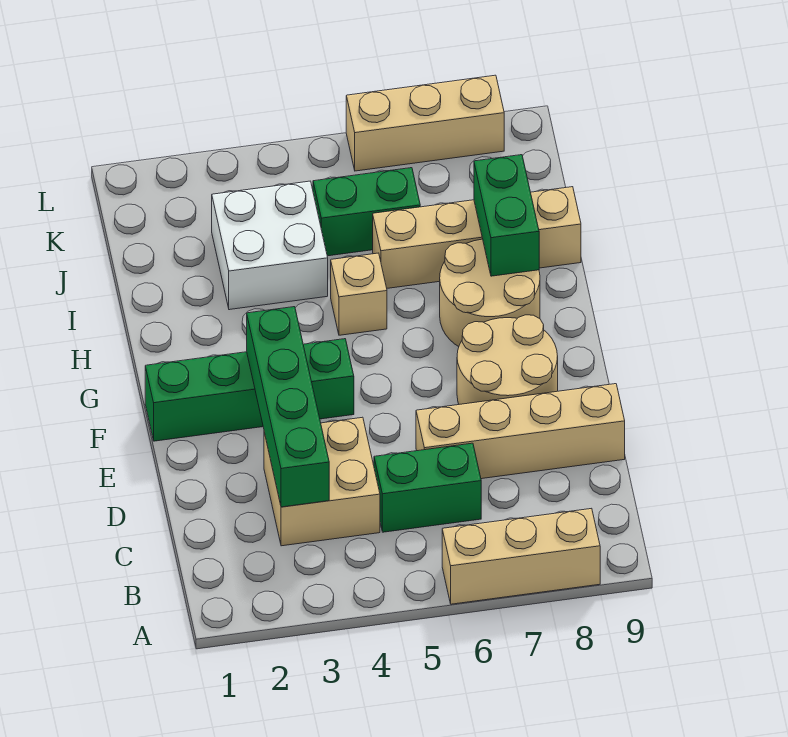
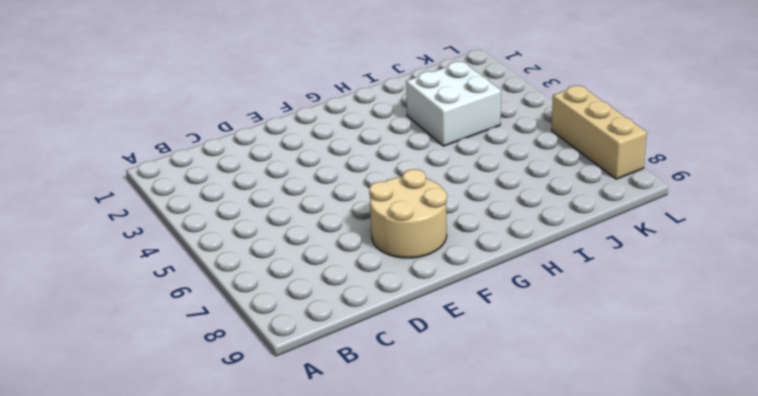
none -> tan 1x3 brick [442,508,600,604]
none -> tan 2x2 brick [264,417,380,546]
none -> green 1x2 brick [374,443,481,532]

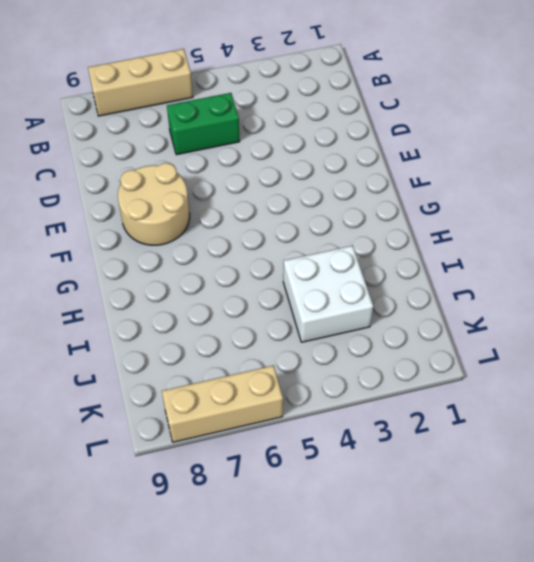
none -> tan 2x2 brick [264,417,380,546]
none -> tan 1x4 brick [416,384,625,479]
none -> green 1x4 brick [145,339,354,441]

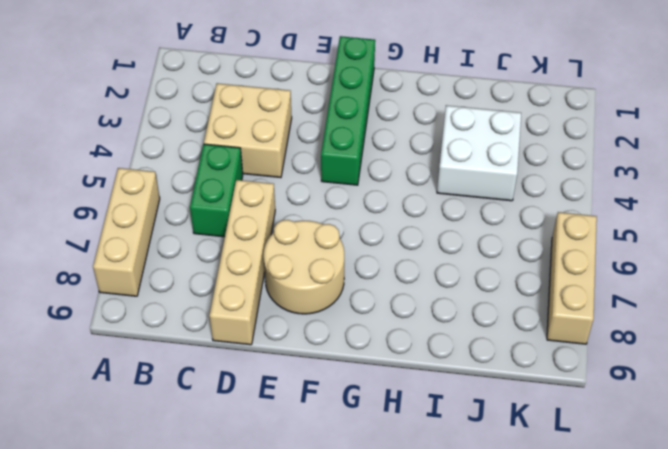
none -> tan 2x2 round brick [440,239,540,347]
none -> tan 1x1 brick [331,253,387,335]
none -> tan 1x4 brick [373,187,581,288]

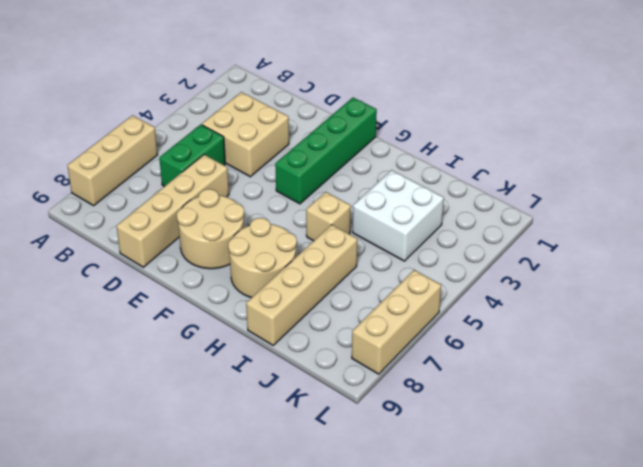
none -> green 1x2 brick [313,168,420,256]
none -> green 1x4 brick [247,307,329,507]
none -> green 1x2 brick [474,155,539,276]

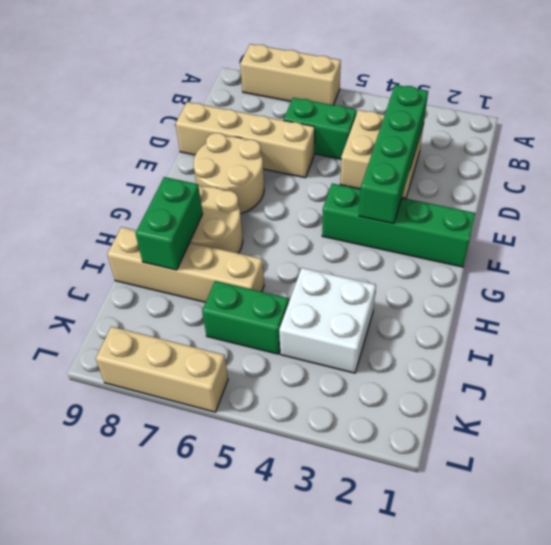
none -> tan 1x1 brick [331,253,387,335]

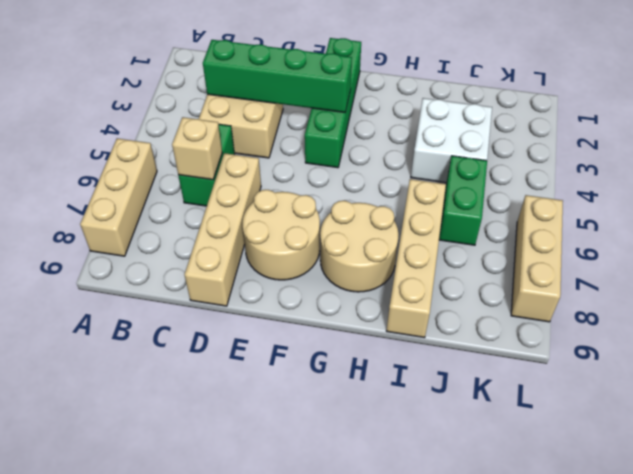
tan 1x1 brick [172,117,222,180] -> tan 1x1 brick moved to [331,253,387,335]
none -> green 1x2 brick [474,155,539,276]

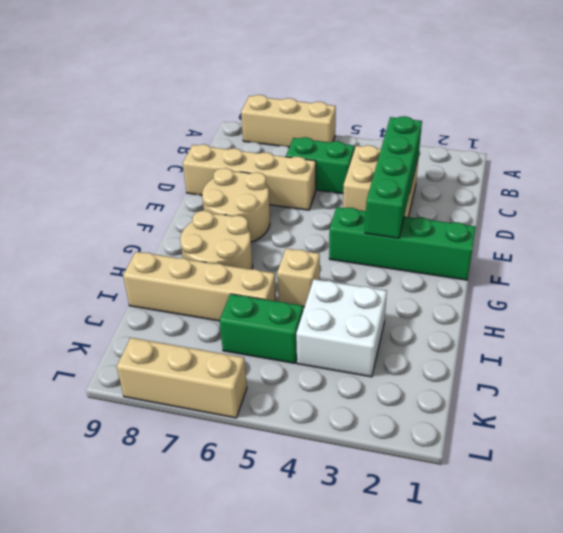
none -> green 1x2 brick [474,155,539,276]

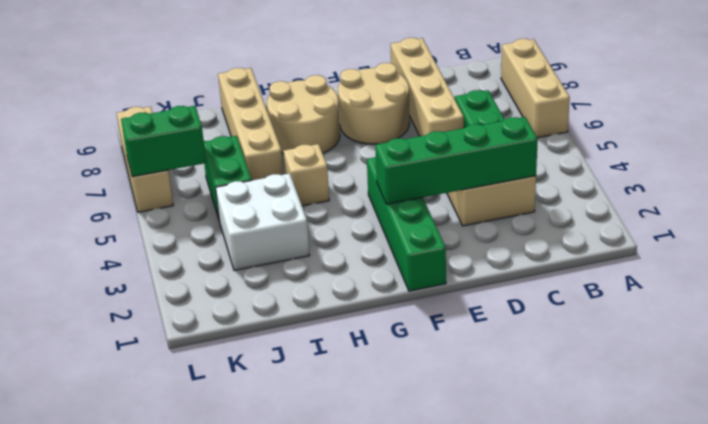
green 1x2 brick [121,106,206,177] -> green 1x2 brick moved to [474,155,539,276]

